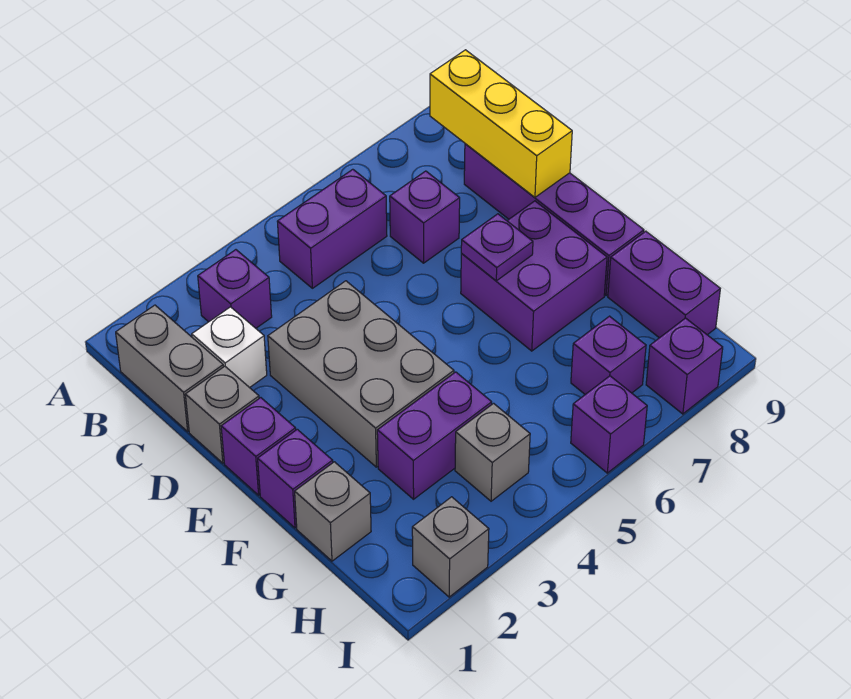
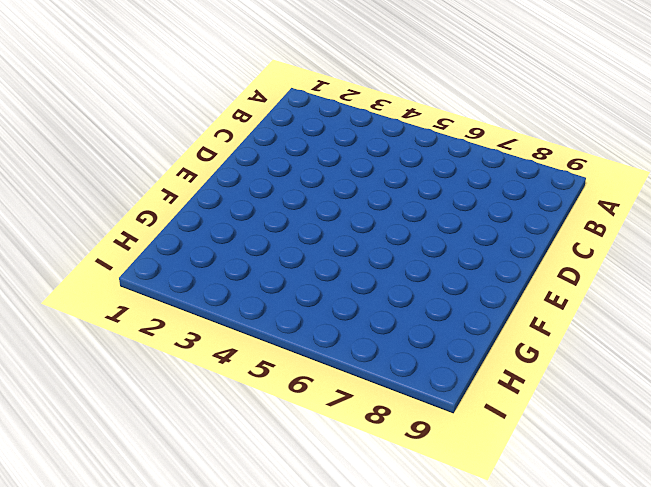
none -> grey 1x2 brick [116,305,223,431]
none -> purple 1x1 brick [198,250,272,328]
none -> purple 1x2 brick [277,169,387,288]

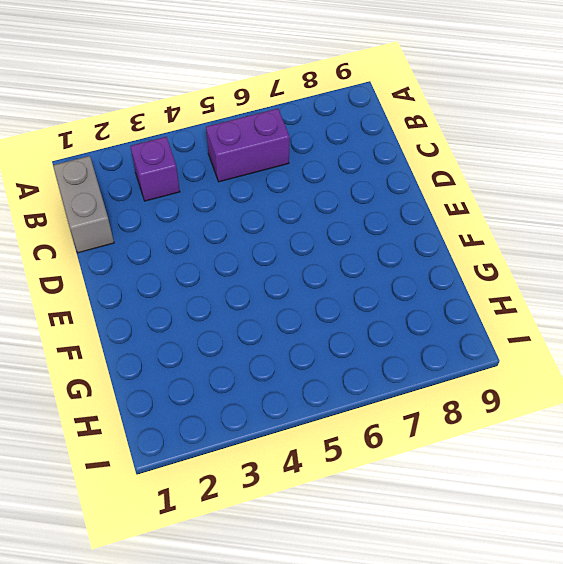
none -> white 1x1 brick [192,307,267,388]
none -> purple 1x1 brick [390,171,460,263]
none -> purple 1x4 brick [464,144,644,296]

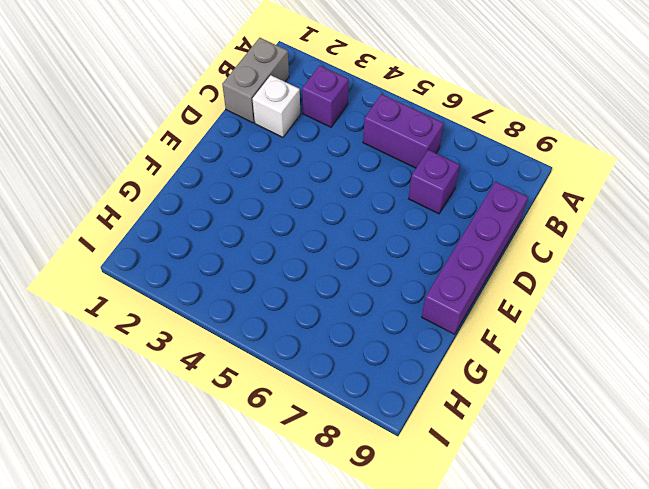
none -> grey 1x1 brick [185,366,259,463]
none -> grey 2x3 brick [268,281,454,467]
none -> purple 1x1 brick [221,398,296,495]

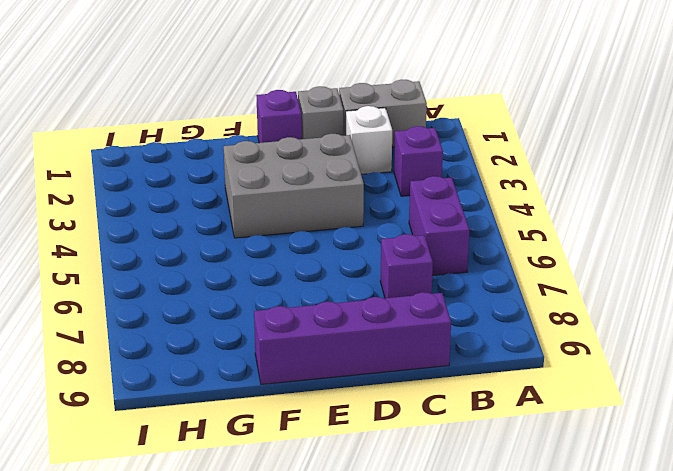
none -> purple 2x2 brick [461,201,607,351]
none -> purple 1x1 brick [258,429,333,528]
none -> grey 1x1 brick [295,462,371,561]

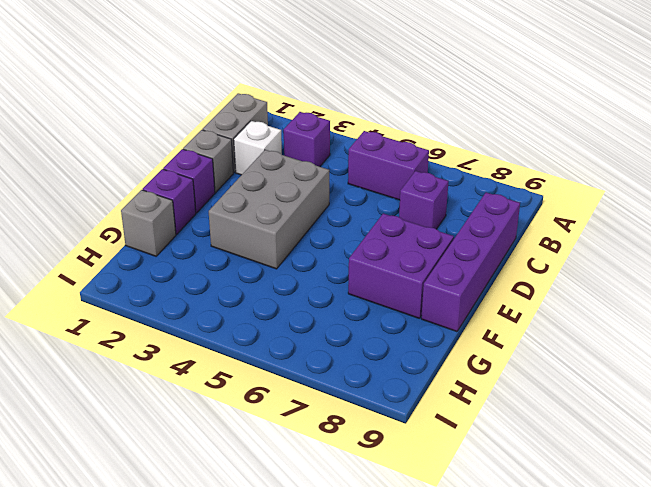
none -> purple 1x2 brick [377,372,492,499]
none -> purple 1x2 brick [608,231,720,338]
none -> grey 1x1 brick [455,403,530,501]

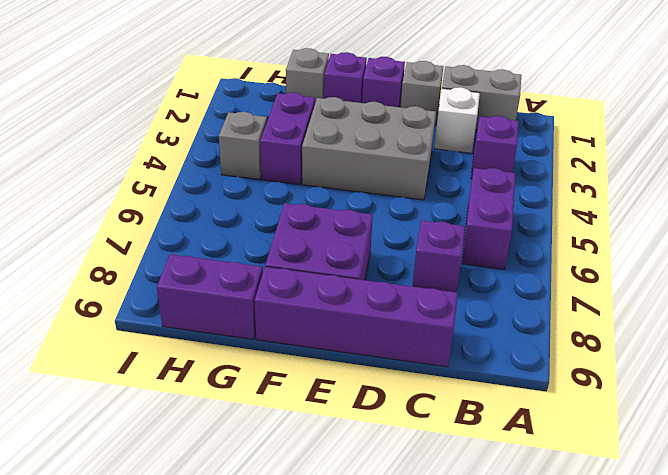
none -> purple 1x1 brick [571,316,646,394]
none -> grey 1x1 brick [412,497,489,597]
none -> purple 1x1 brick [571,376,647,473]

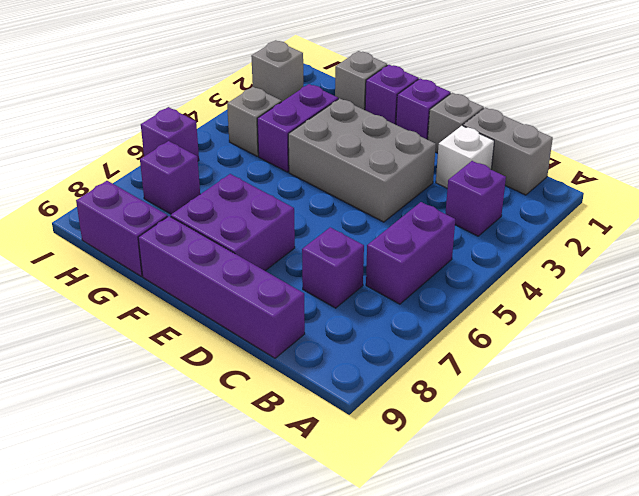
none -> purple 1x1 brick [646,318,723,414]
none -> yellow 1x3 brick [430,50,572,197]
none -> purple 1x1 plate [461,214,533,281]

